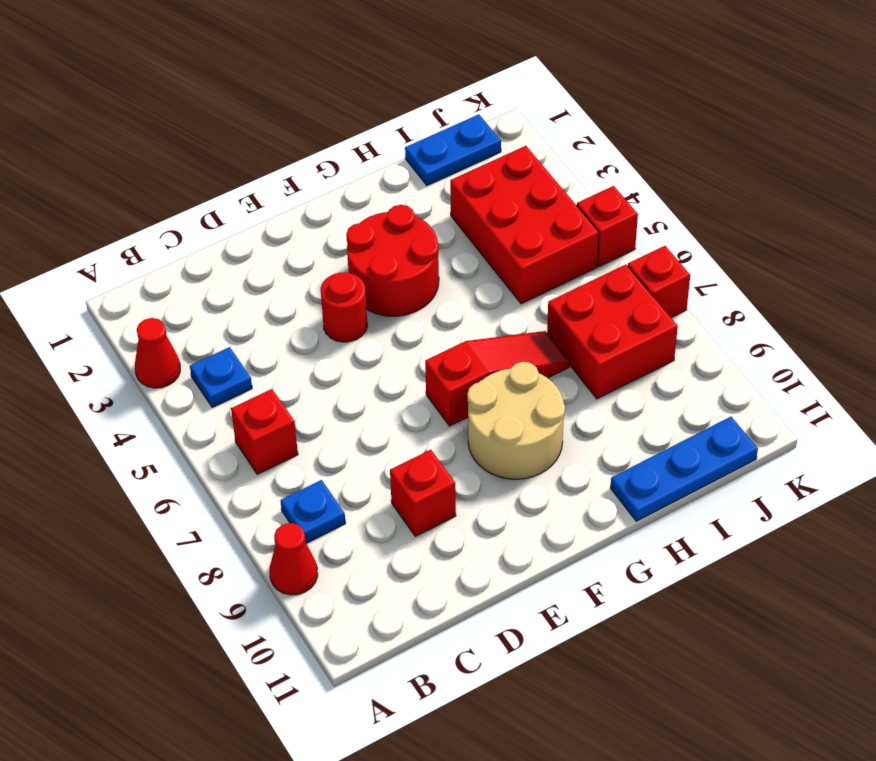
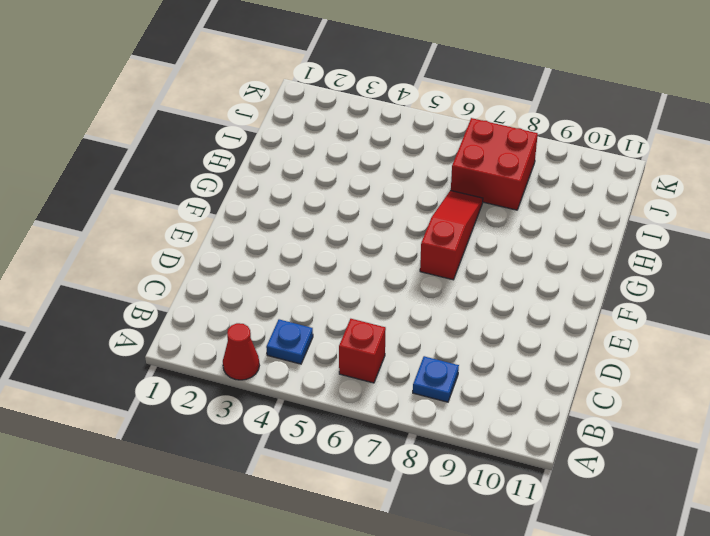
none -> red 1x1 cone [270,523,318,595]
none -> red 1x1 brick [390,450,456,536]
none -> red 1x1 round brick [321,272,367,342]

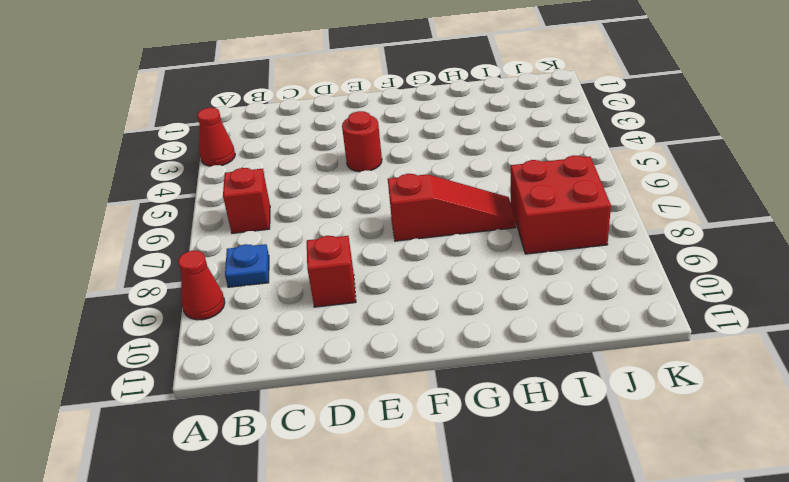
none -> blue 1x1 plate [190,347,252,407]
none -> red 2x2 round brick [346,205,439,316]
none -> tan 2x2 round brick [467,362,565,479]

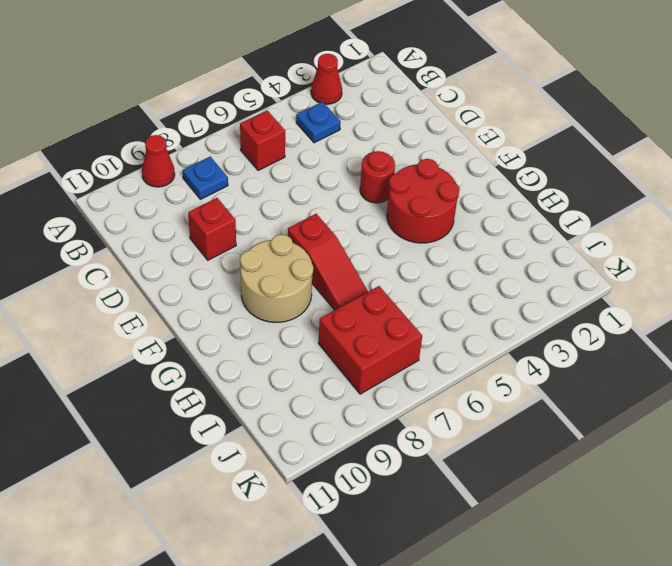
none -> blue 1x3 plate [610,417,758,521]
none -> blue 1x2 plate [405,114,501,185]
none -> red 2x3 brick [450,146,599,304]

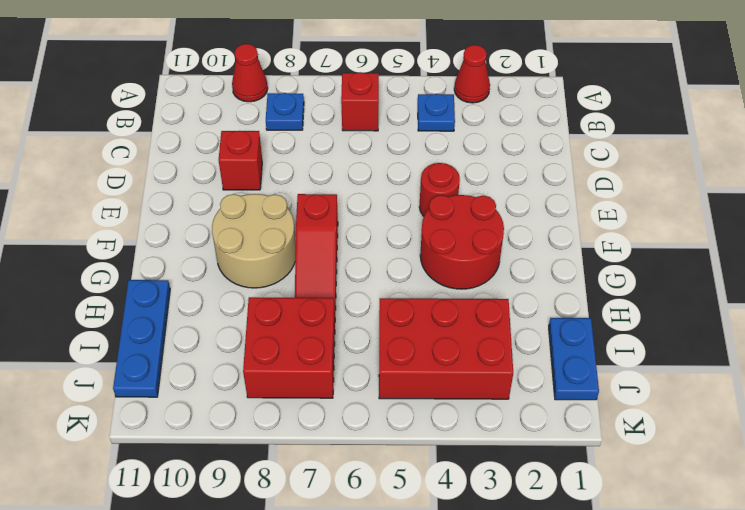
none -> red 1x1 brick [577,186,638,267]
none -> red 1x1 brick [628,246,690,317]

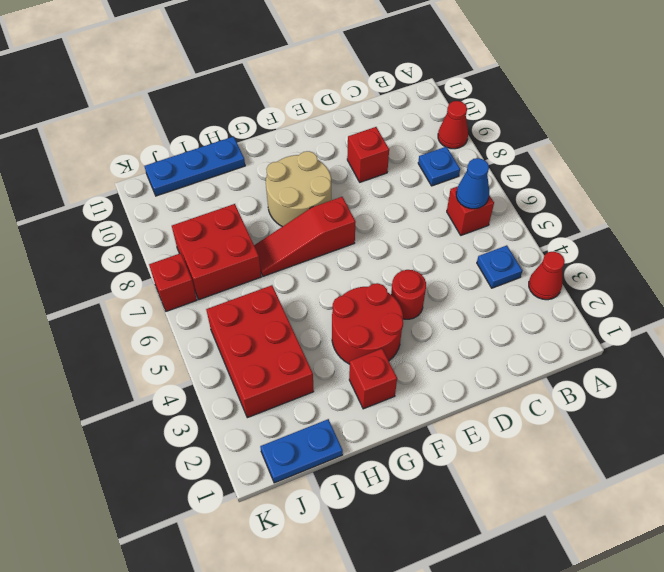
blue 1x1 cone [456,158,489,209] -> none
red 1x1 brick [349,349,397,409] -> red 1x1 brick moved to [577,186,638,267]

